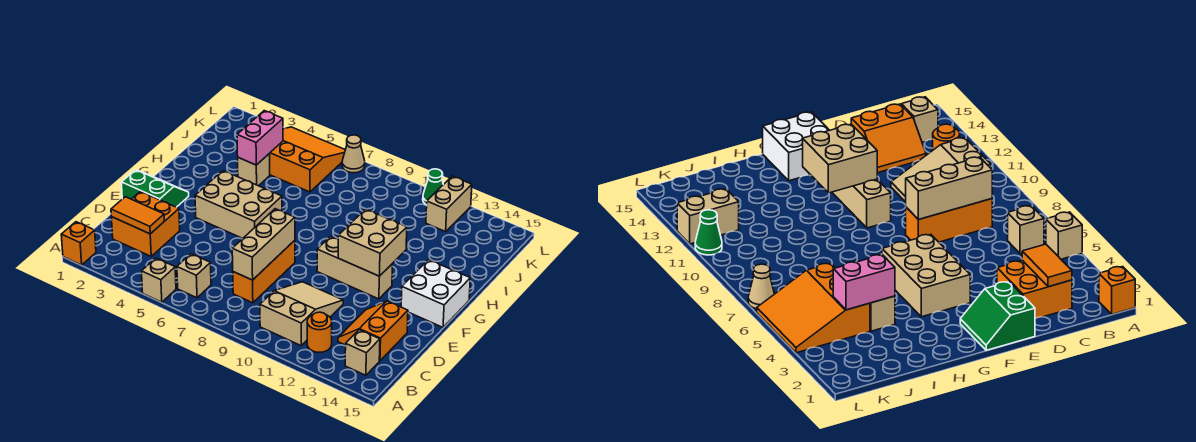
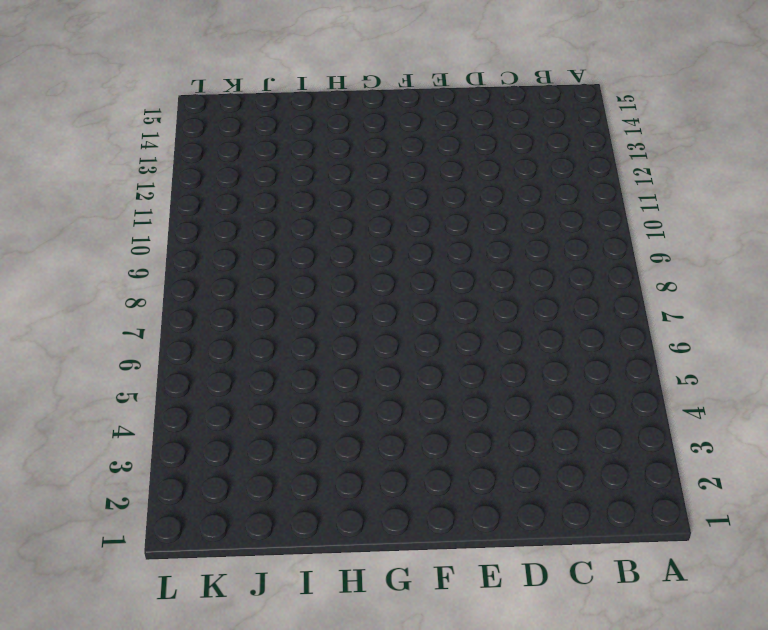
none -> orange 1x1 brick [61,222,96,265]
none -> tan 1x1 brick [142,258,176,302]
none -> tan 1x1 brick [177,254,211,298]

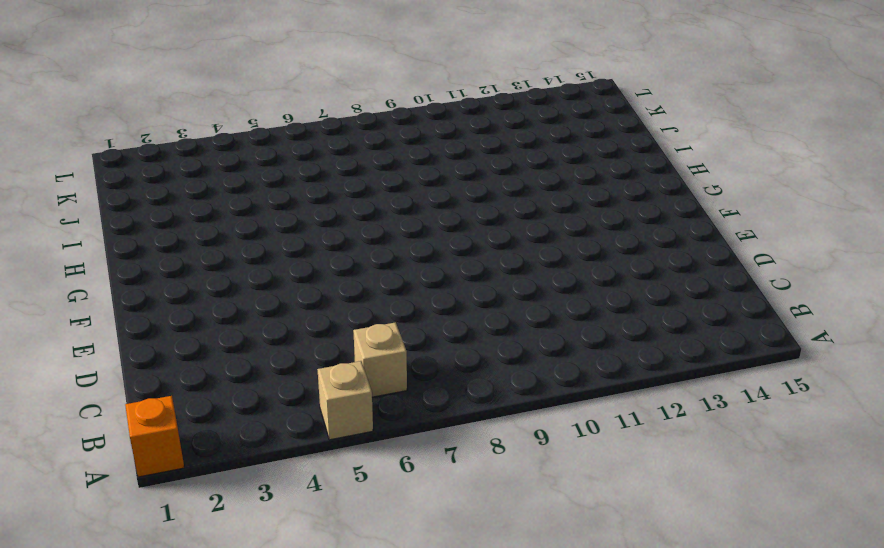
none -> tan 2x3 slope [260,282,343,346]
none -> orange 1x1 round brick [307,312,332,352]
none -> tan 1x1 brick [345,330,380,375]

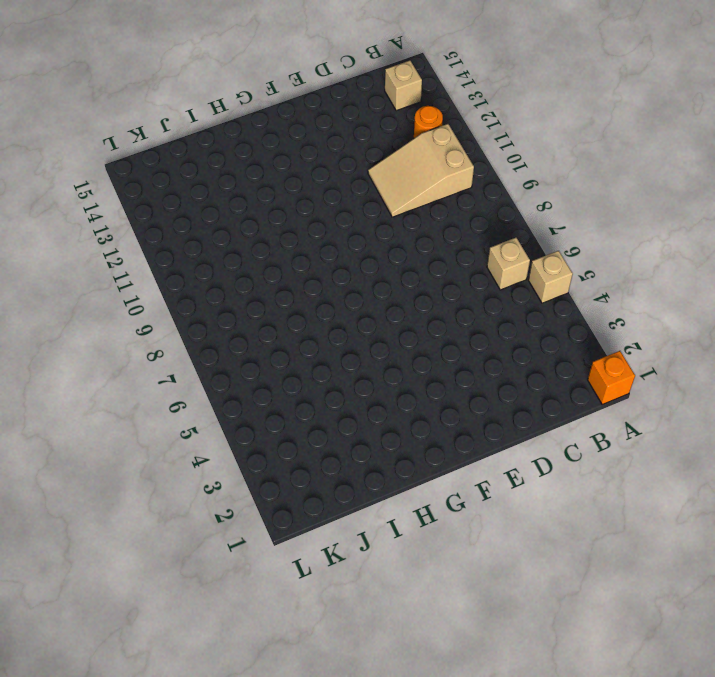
none -> orange 2x2 brick [111,191,180,256]
none -> orange 1x3 brick [233,240,295,303]
none -> orange 2x2 slope [338,301,408,361]

